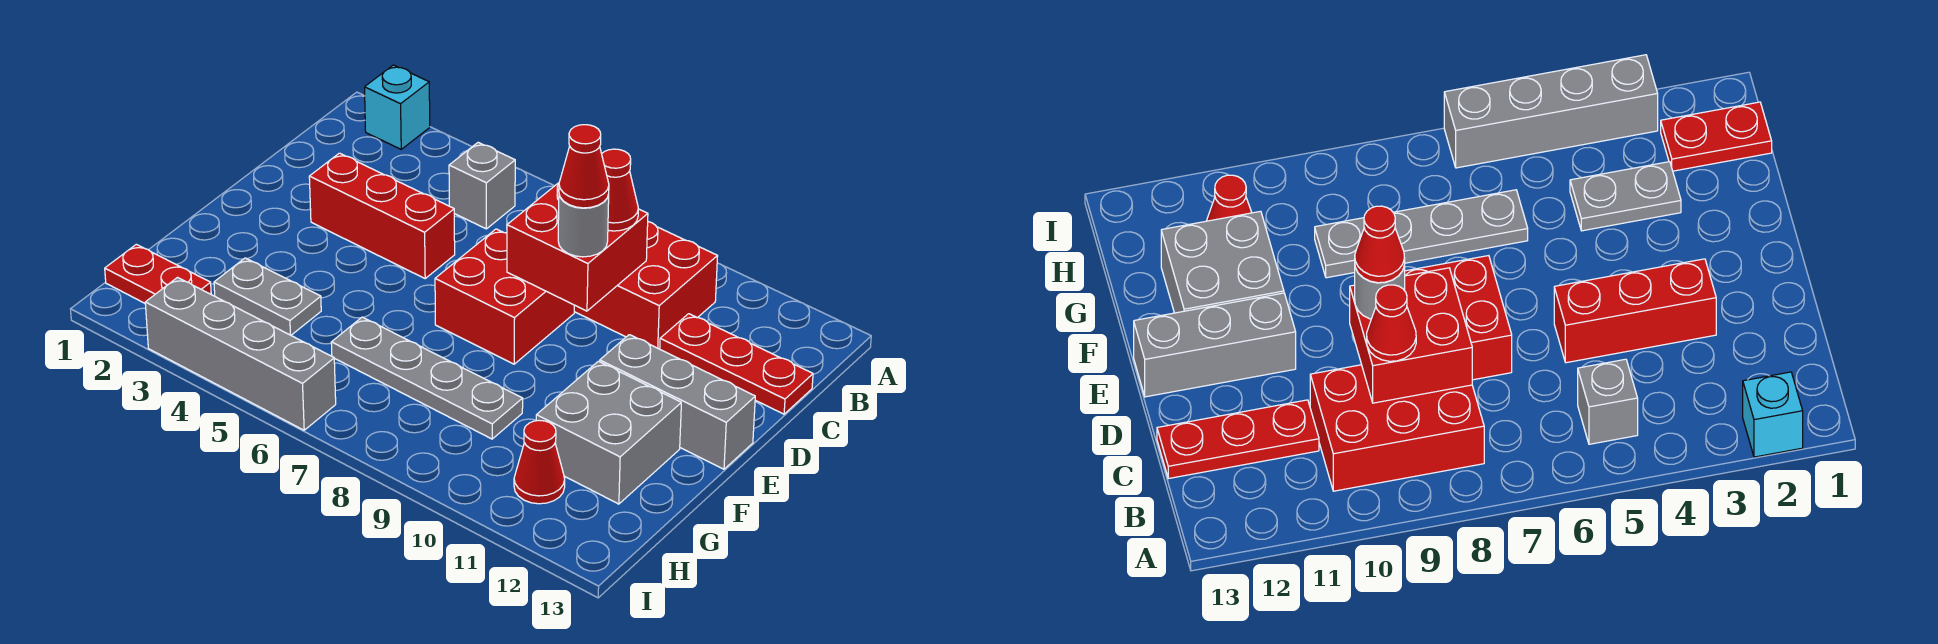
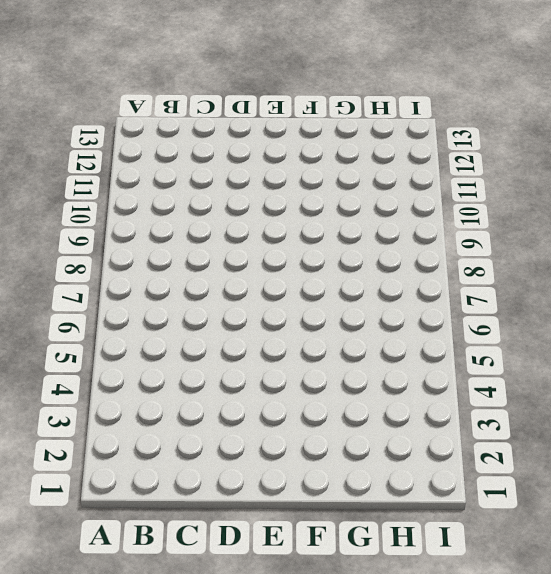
none -> cyan 1x1 brick [365,65,430,149]
none -> grey 1x1 brick [449,142,515,229]
none -> red 2x3 brick [574,222,718,349]

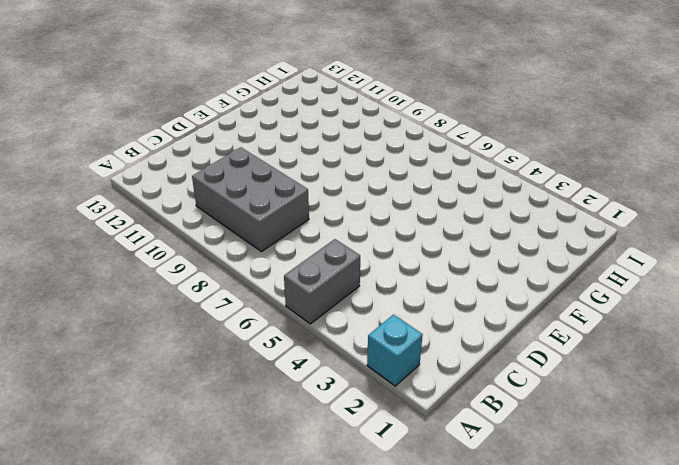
grey 1x2 brick [284,239,360,324] -> grey 1x1 brick [449,142,515,229]
grey 2x3 brick [192,147,309,252] -> red 2x3 brick [574,222,718,349]
none -> red 1x3 plate [660,314,813,414]
none -> red 1x3 brick [309,153,455,278]
none -> red 2x2 brick [435,229,574,364]

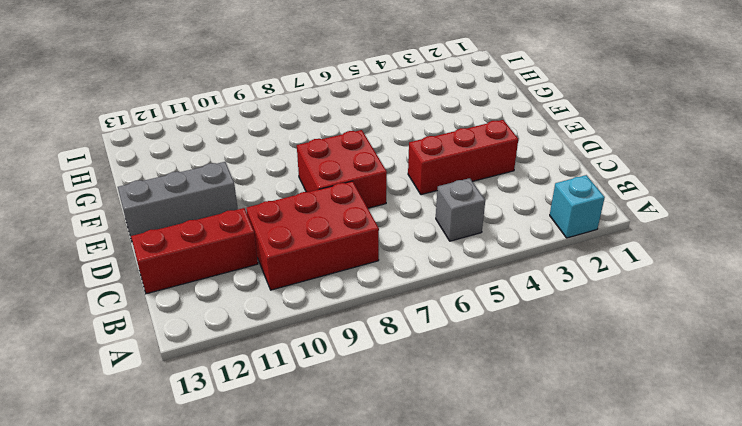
red 1x3 brick [131,208,258,294] -> red 1x3 plate [660,314,813,414]
none -> grey 2x2 brick [536,361,681,504]
none -> grey 1x2 plate [214,258,321,335]
none -> grey 1x4 plate [331,317,523,439]

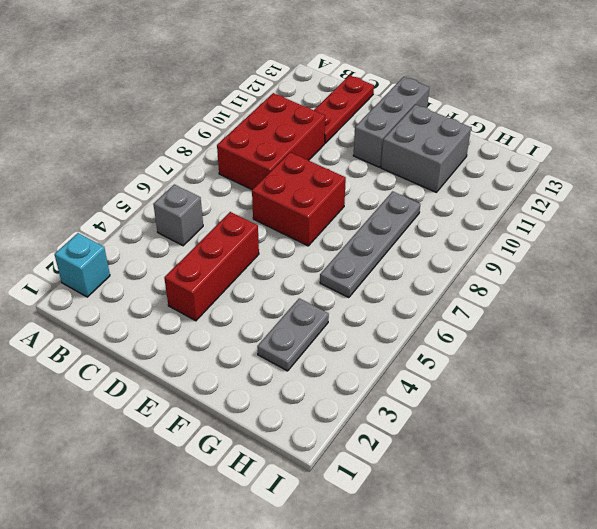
none -> red 1x2 plate [105,244,211,303]
none -> red 1x1 cone [514,420,565,504]
none -> grey 1x4 brick [145,278,336,430]

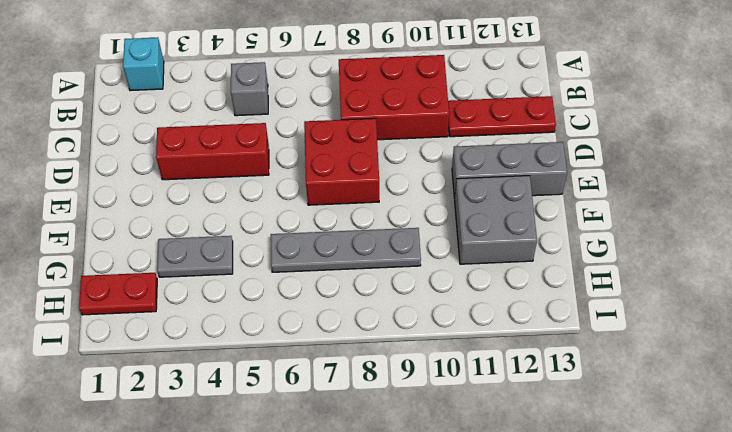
none -> red 1x1 cone [514,420,565,504]
none -> grey 1x4 brick [145,278,336,430]
none -> red 2x2 brick [507,183,648,311]

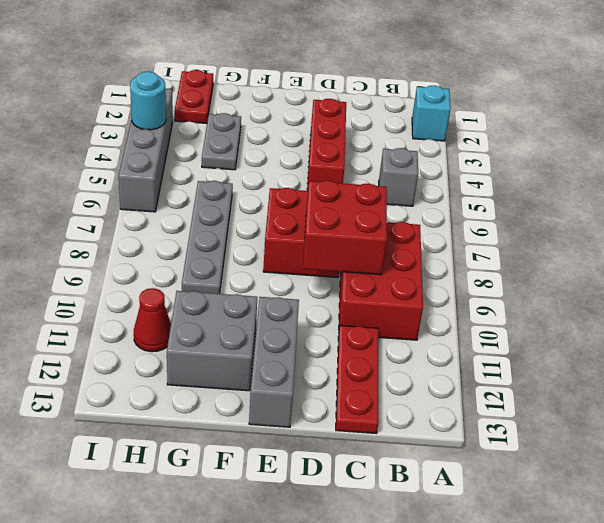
cyan 1x1 round brick [130,71,166,130] -> none
none -> red 1x1 cone [602,149,638,231]
none -> grey 1x1 round brick [558,195,609,257]
none -> red 1x1 cone [559,125,609,208]

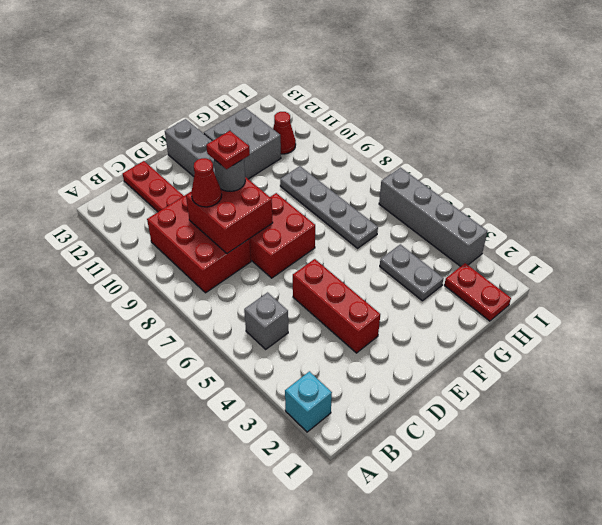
red 1x1 plate [206,131,250,169] -> red 1x1 cone [559,125,609,208]

